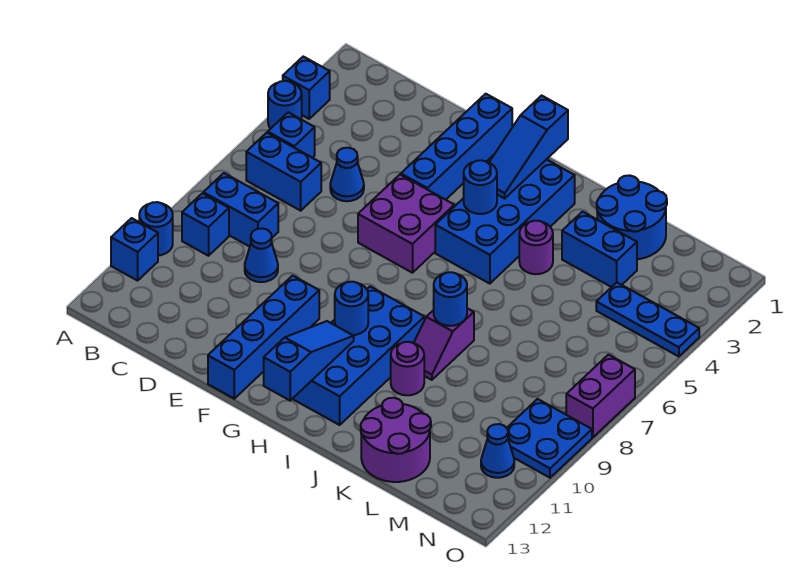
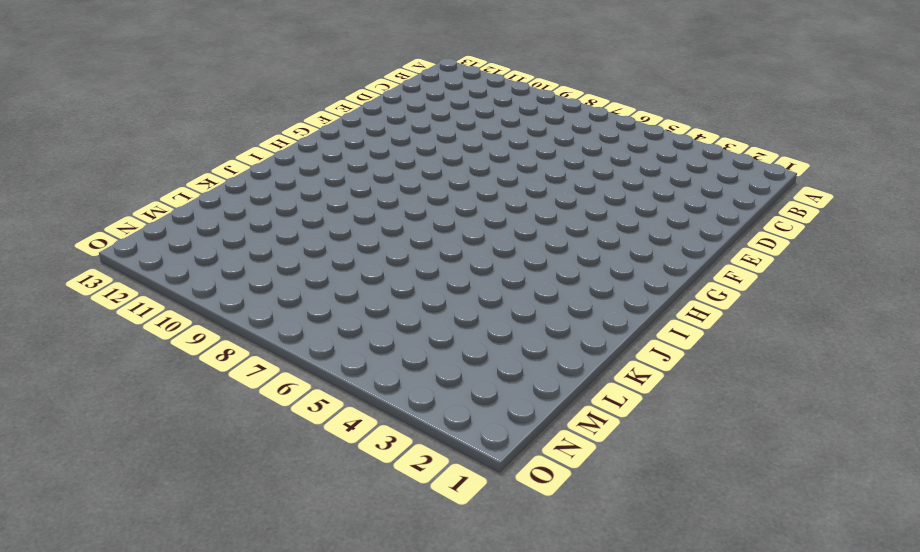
none -> blue 1x1 brick [283,57,330,119]
none -> blue 1x1 round brick [268,81,302,129]
none -> blue 1x1 round brick [139,202,173,256]
none -> blue 1x1 brick [111,218,158,281]

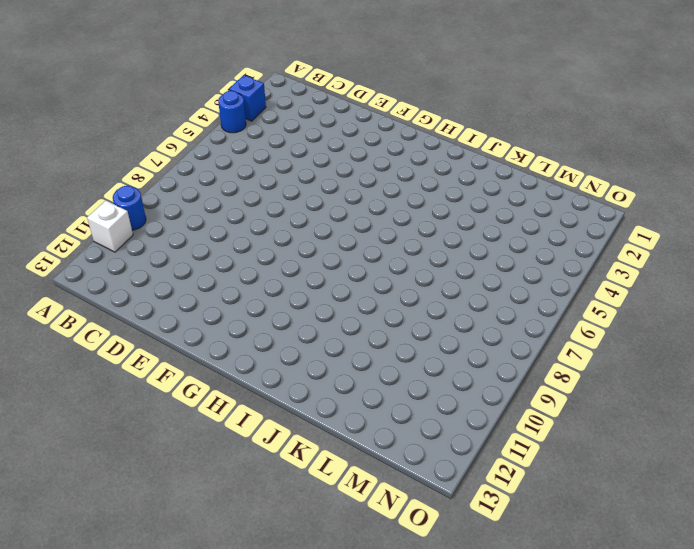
white 1x1 brick [87,201,133,252] -> blue 1x1 brick [111,218,158,281]
none -> blue 1x1 brick [268,112,315,158]
none -> blue 1x2 brick [246,133,321,211]
none -> blue 1x2 brick [203,173,278,247]
none -> blue 1x1 brick [182,193,229,256]

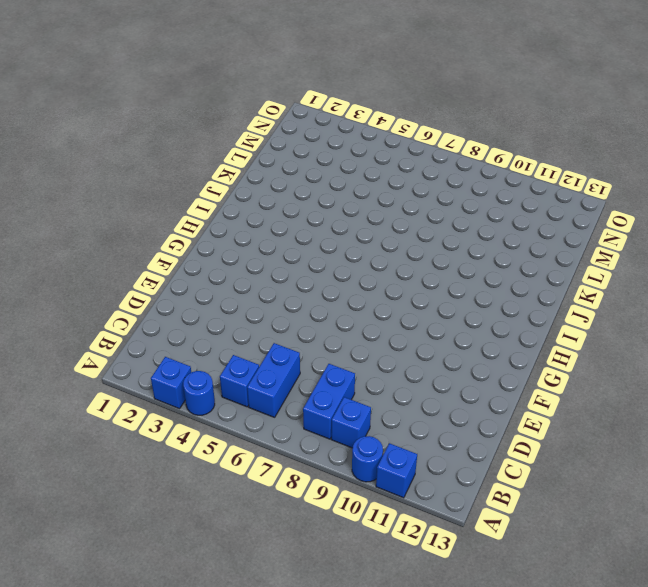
none -> blue 1x1 cone [330,148,364,201]
none -> blue 1x1 cone [245,228,278,282]
none -> blue 1x4 brick [401,94,512,200]
none -> purple 2x2 brick [358,175,454,273]

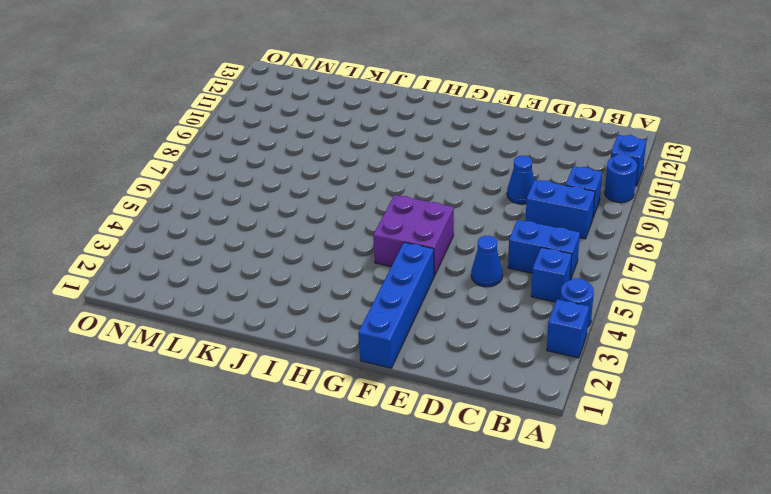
none -> blue 1x4 brick [208,276,319,399]
none -> blue 2x4 brick [435,159,575,284]
none -> blue 2x4 brick [293,287,424,425]
none -> purple 1x1 round brick [519,221,553,274]

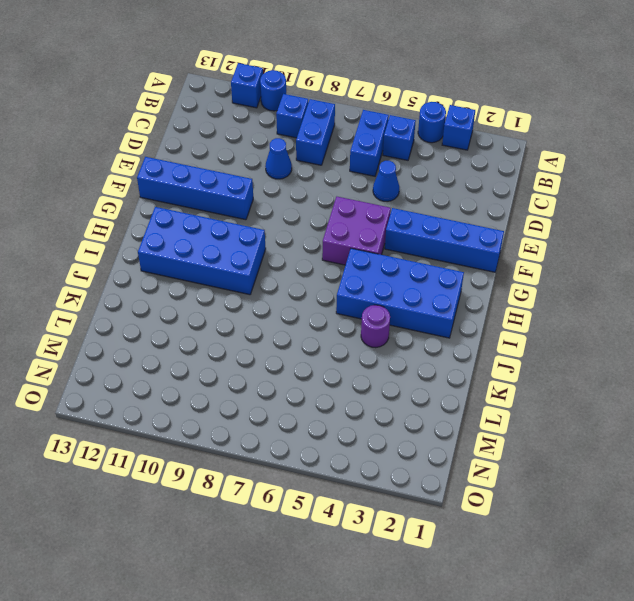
none -> purple 1x2 slope [414,308,474,380]
none -> purple 1x1 round brick [391,342,424,395]
none -> blue 2x2 round brick [597,175,667,259]
none -> blue 1x2 brick [562,212,637,287]

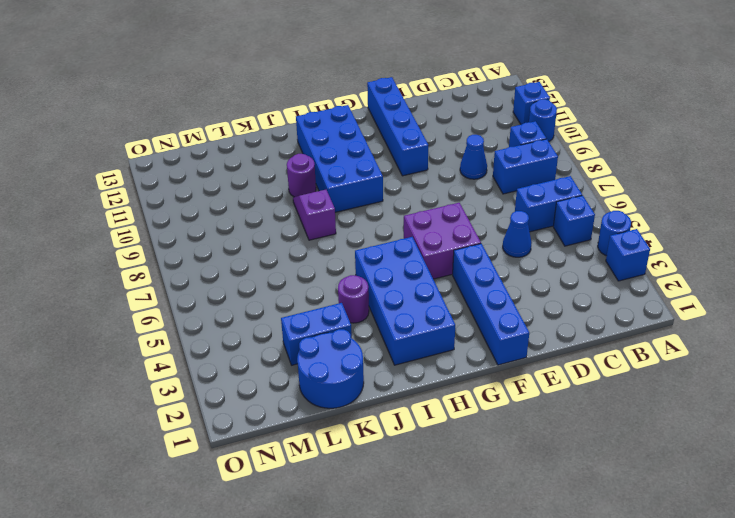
none -> purple 2x2 round brick [361,398,431,482]
none -> blue 1x3 plate [596,283,699,357]
none -> blue 2x2 plate [507,399,592,478]
none -> blue 1x1 cone [481,424,514,478]

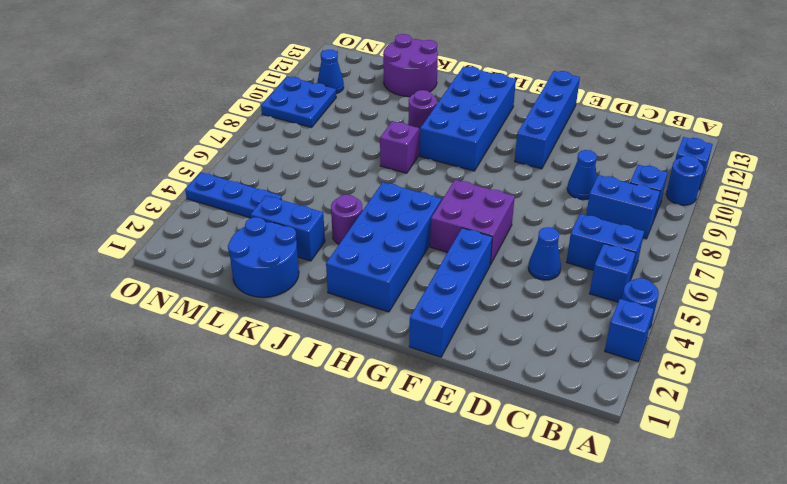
none -> purple 1x2 brick [566,355,635,437]
none -> blue 1x3 slope [489,96,568,198]
none -> blue 1x1 round brick [463,160,497,214]
none -> blue 1x1 round brick [335,282,368,335]

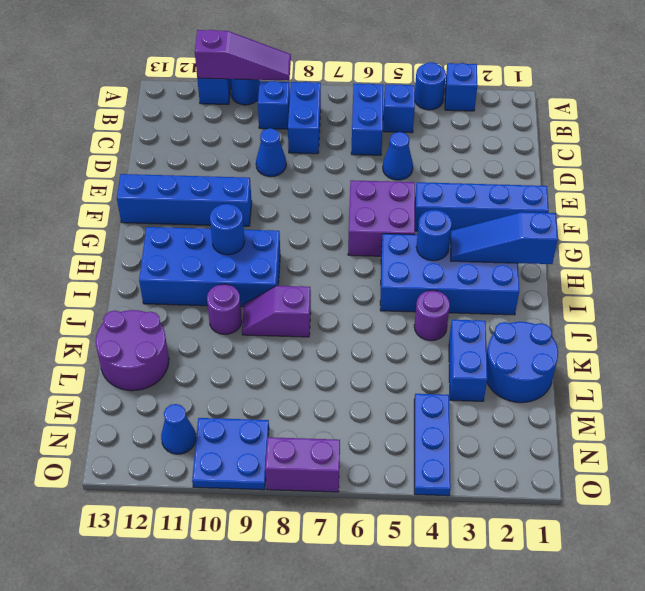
purple 1x3 slope [195,30,291,81] -> none
none -> blue 1x3 slope [264,321,354,401]
none -> blue 1x1 round brick [434,272,467,326]

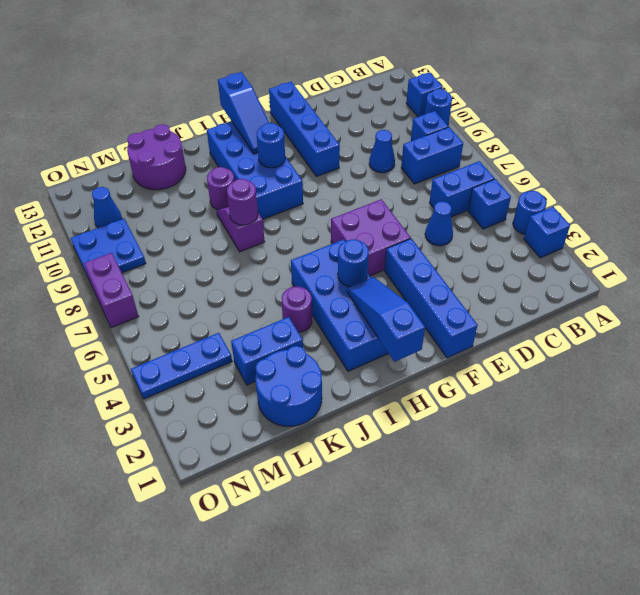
purple 1x1 round brick [227,179,258,225] -> blue 1x1 round brick [434,272,467,326]

